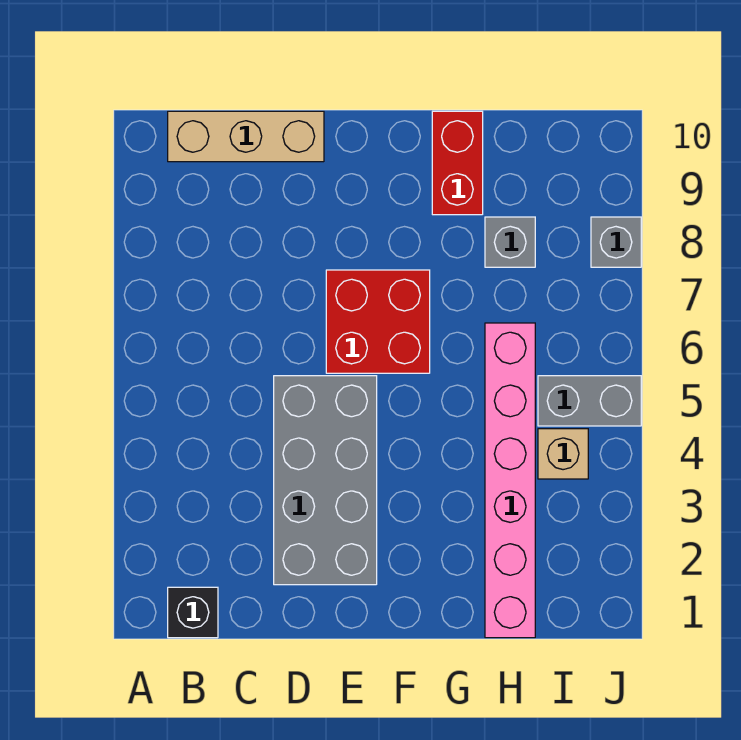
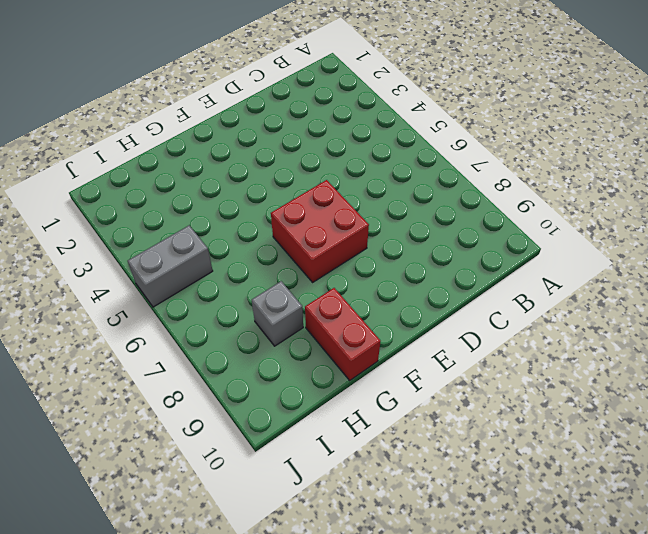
none -> black 1x1 brick [168,587,218,638]
none -> tan 1x3 brick [168,111,324,162]

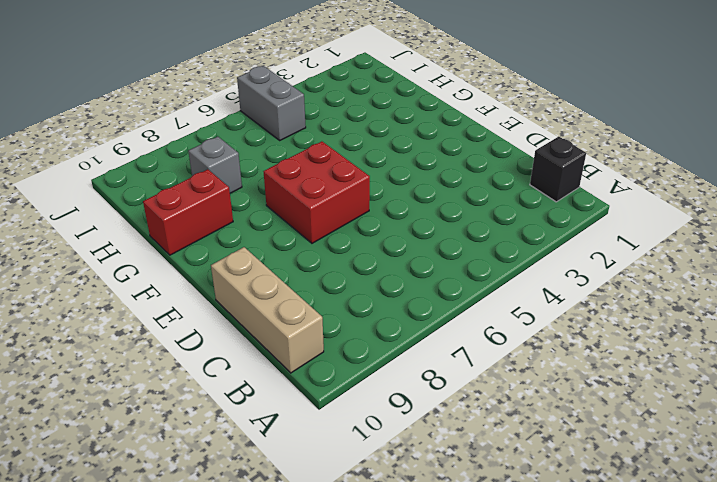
none -> grey 2x4 brick [274,376,377,585]
none -> pink 1x6 brick [485,323,535,638]

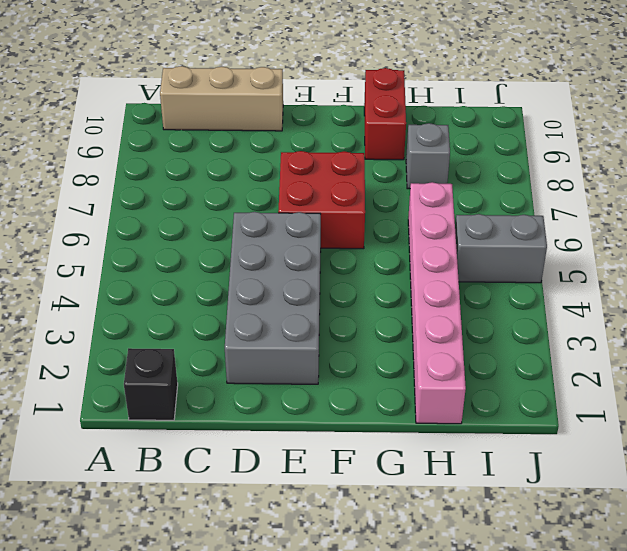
none -> tan 1x1 brick [538,429,588,479]
none -> grey 1x1 brick [591,217,641,267]

